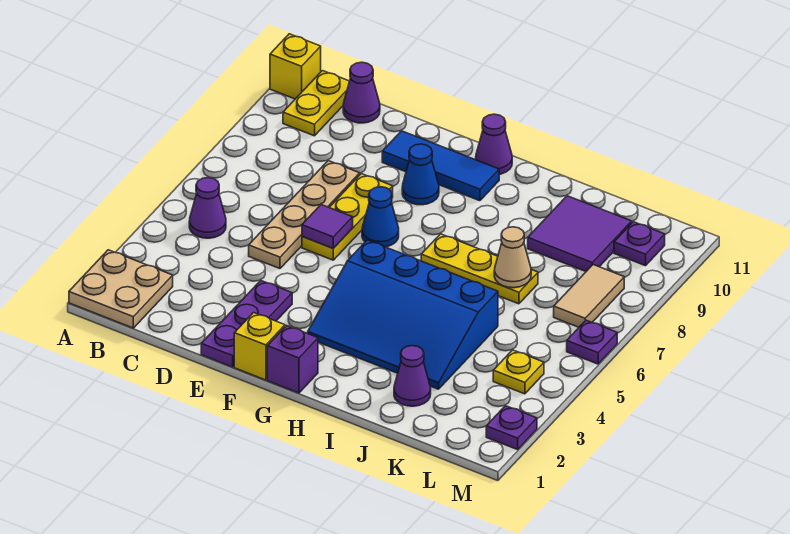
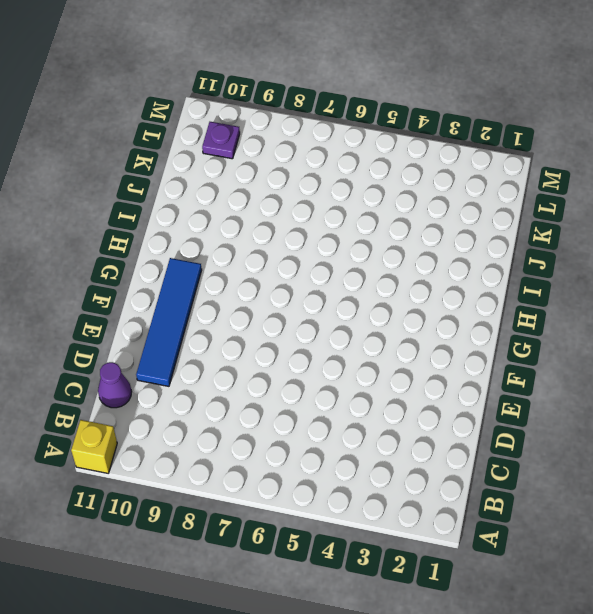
blue 1x4 tile [136,258,202,386] -> blue 1x3 tile [382,131,499,201]
none -> tan 2x2 plate [69,250,173,328]
none -> purple 1x1 cone [189,178,226,238]
none -> yellow 1x2 plate [283,71,349,136]

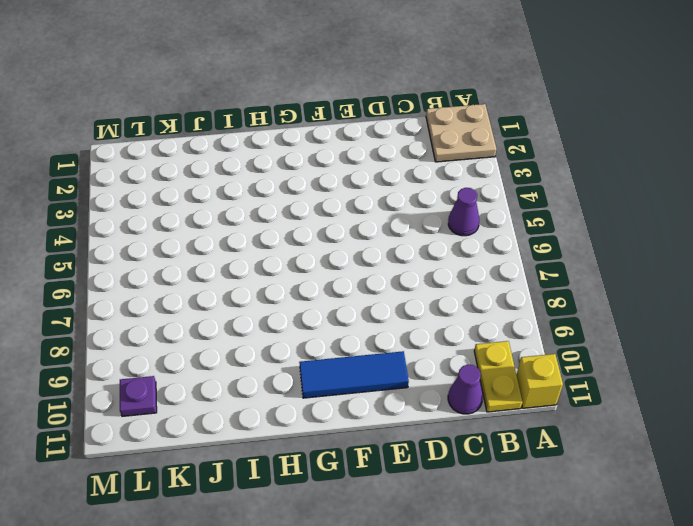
none -> tan 1x4 plate [249,161,360,269]
none -> purple 1x3 plate [201,281,292,367]
none -> yellow 1x3 plate [302,174,393,260]

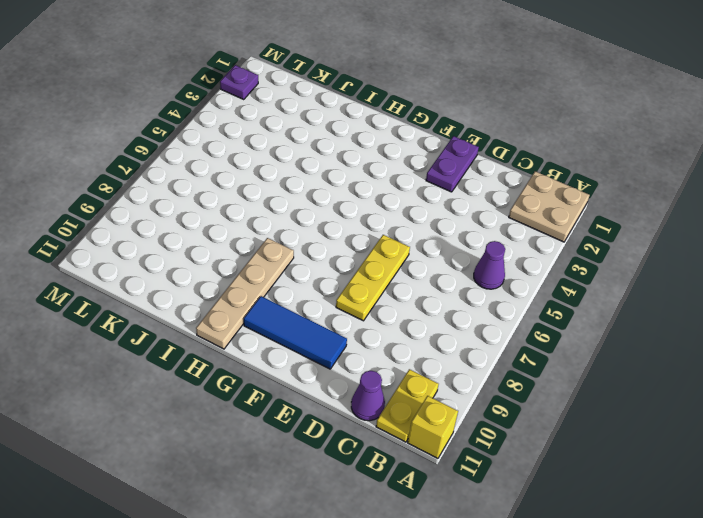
purple 1x2 plate [426,136,479,192] -> purple 1x3 plate [201,281,292,367]
tan 1x4 plate [196,238,294,349] -> tan 1x4 plate moved to [249,161,360,269]
none -> yellow 1x1 brick [234,313,285,380]
none -> blue 1x1 cone [362,187,399,247]
none -> blue 1x1 cone [402,144,439,205]

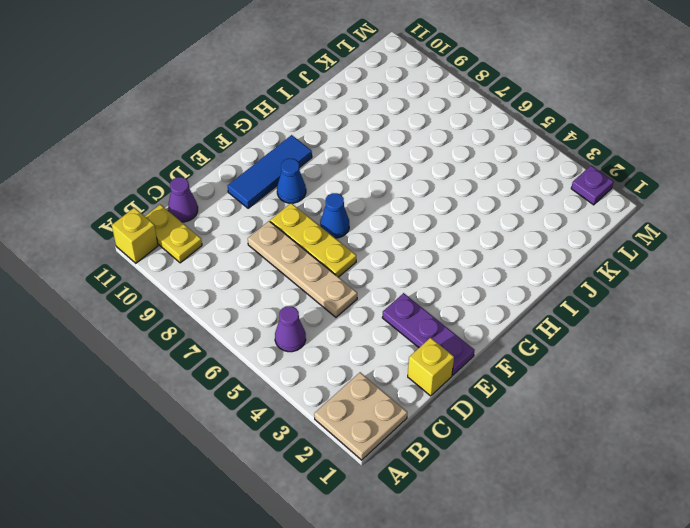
yellow 1x1 brick [408,338,454,396] -> yellow 1x1 brick moved to [234,313,285,380]
none -> purple 1x1 brick [267,326,318,393]
none -> blue 3x4 slope [308,240,498,389]
none -> purple 1x1 cone [476,114,512,174]

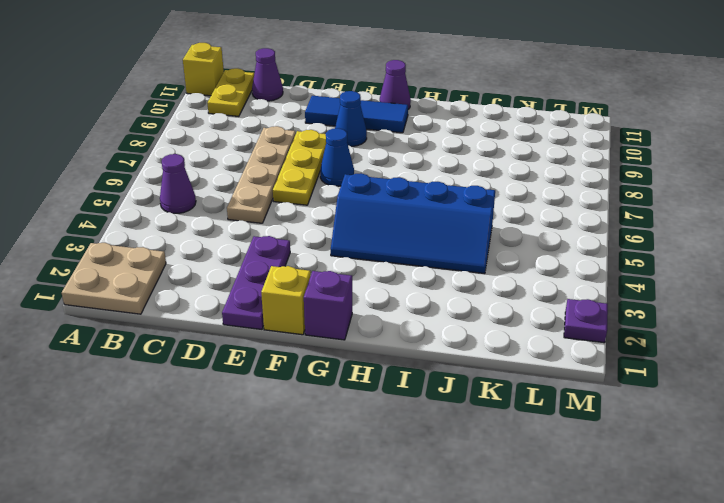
blue 2x4 slope [331,173,495,274] -> blue 3x4 slope [308,240,498,389]
none -> yellow 1x3 plate [421,234,538,304]
none -> purple 1x1 cone [394,346,431,406]
none -> purple 2x2 tile [528,196,632,272]

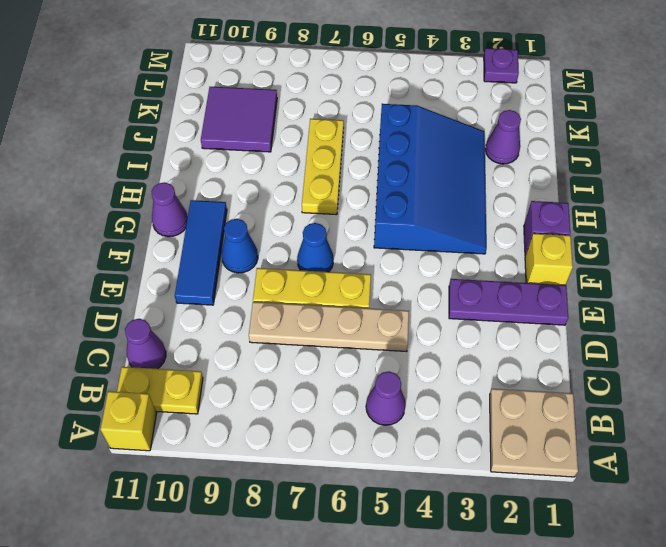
none -> yellow 1x1 plate [493,350,544,394]
none -> tan 1x2 tile [554,265,624,327]
none -> purple 1x1 plate [614,222,665,266]

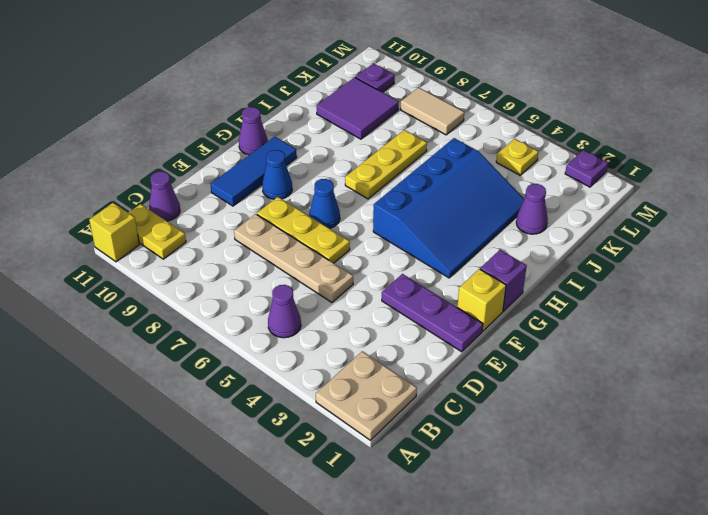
none -> purple 1x1 plate [567,320,617,364]
none -> purple 1x1 tile [302,205,353,248]
none -> tan 1x1 cone [494,227,531,288]

